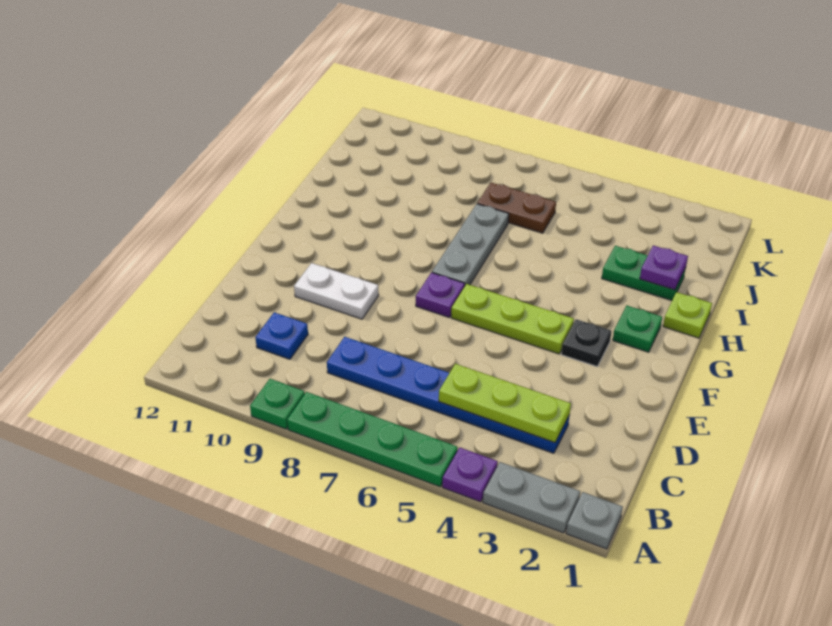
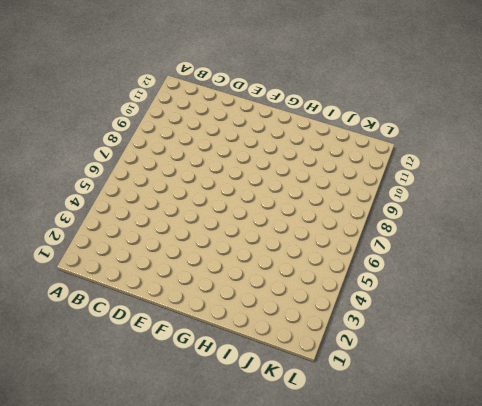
none -> grey 1x1 plate [566,492,623,549]
none -> grey 1x2 plate [483,462,580,533]
none -> purple 1x1 plate [442,448,498,502]

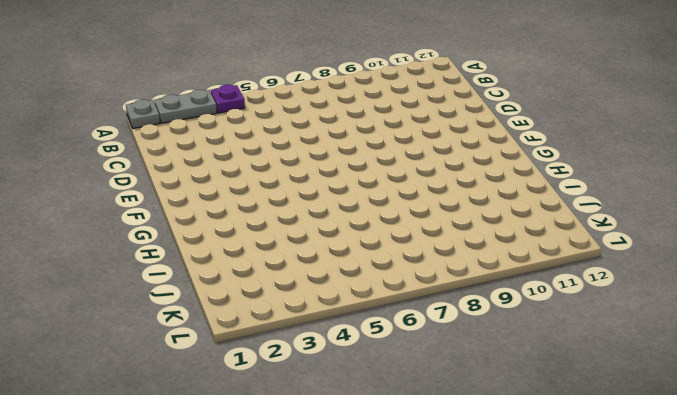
none -> green 1x4 plate [287,392,458,487]
none -> green 1x1 plate [250,379,305,429]
none -> blue 1x6 plate [327,337,570,453]

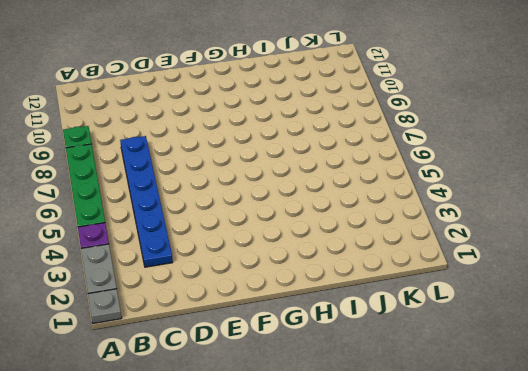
none -> blue 1x1 plate [255,312,308,359]
none -> white 1x2 plate [294,263,379,319]
none -> black 1x1 plate [561,319,612,366]

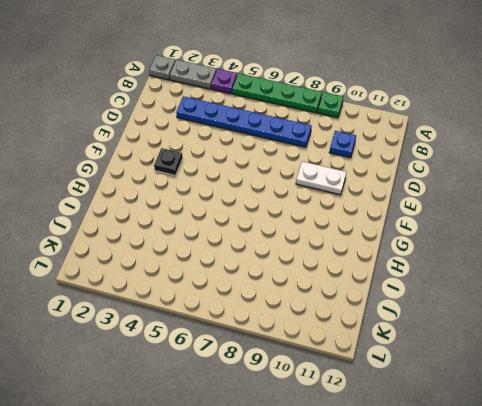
none -> lime 1x3 plate [451,284,574,354]
none -> purple 1x1 plate [416,273,465,317]
none -> green 1x1 plate [613,306,662,352]

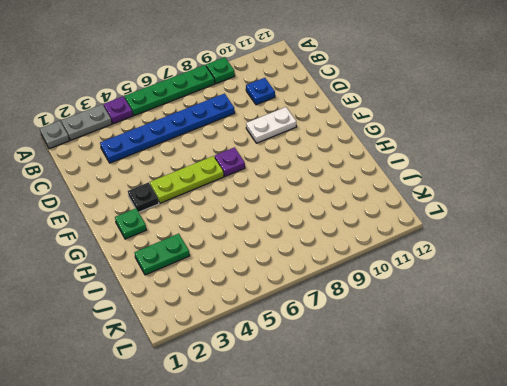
none -> grey 1x3 plate [432,204,509,285]
none -> lime 1x1 plate [663,292,712,338]
none -> brown 1x2 plate [477,183,556,233]

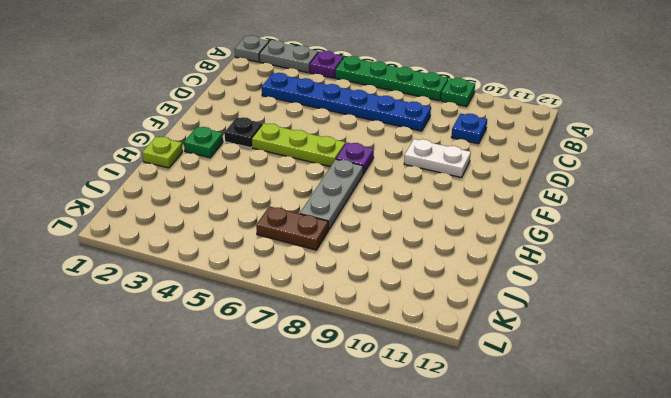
none -> green 1x2 plate [602,246,686,300]
none -> lime 1x3 plate [439,364,571,443]
none -> purple 1x1 plate [640,246,688,290]

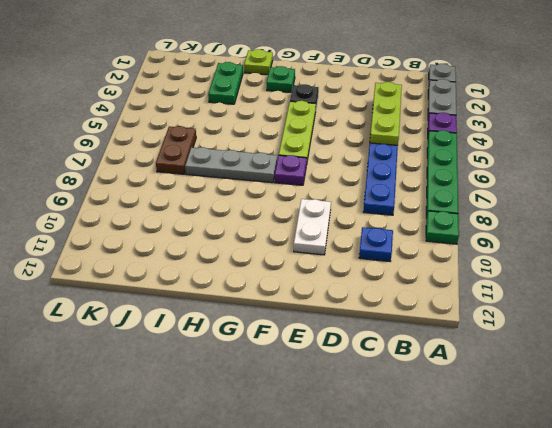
none -> purple 1x1 plate [640,246,688,290]

